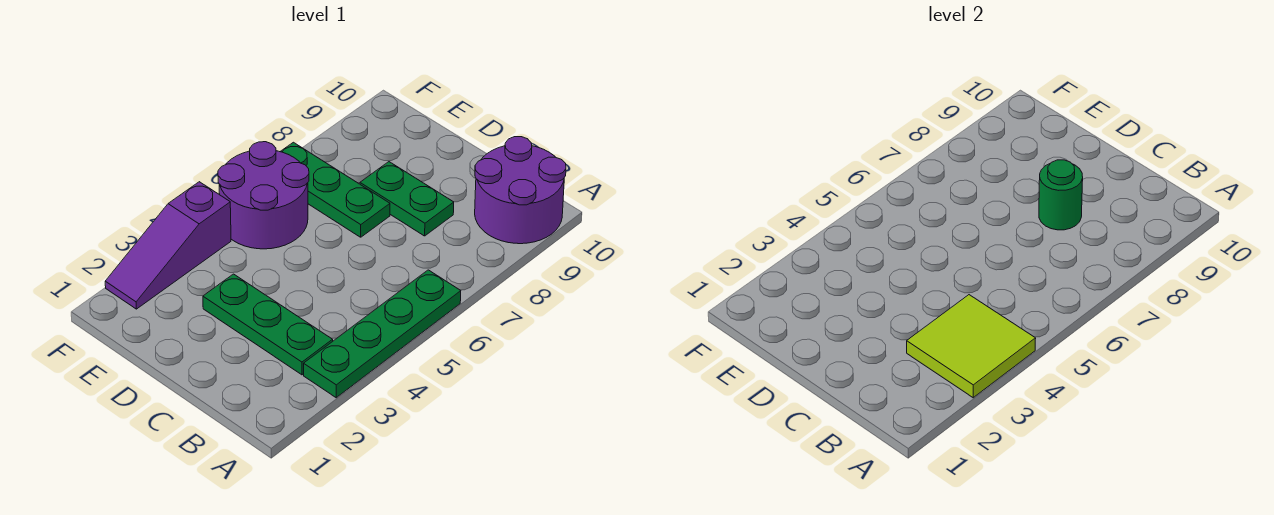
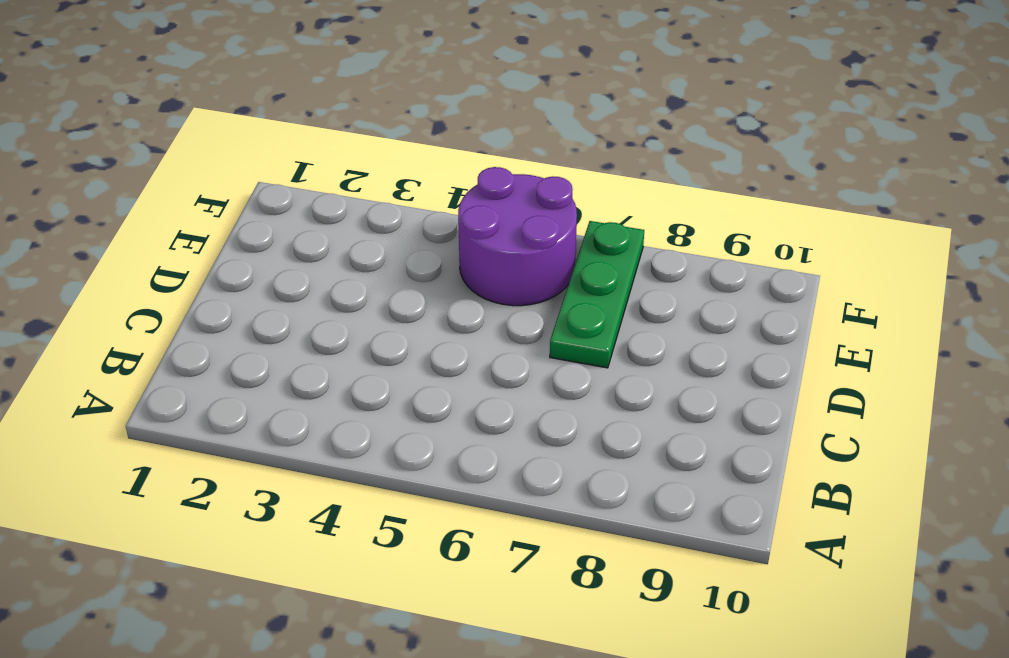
none -> green 1x4 plate [304,270,461,398]
none -> purple 2x2 round brick [475,137,566,244]

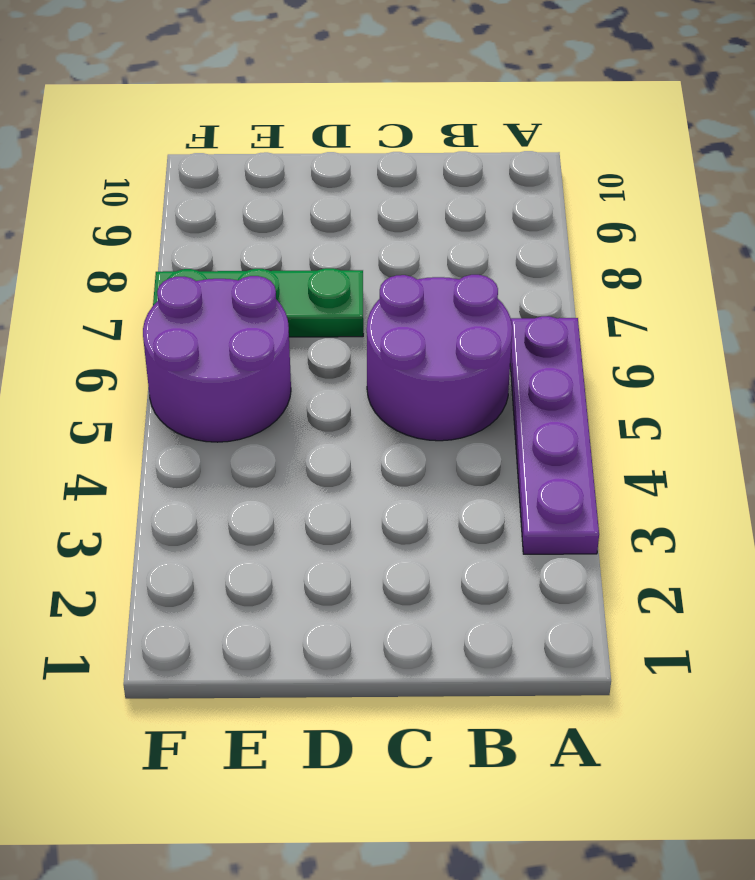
purple 1x4 plate [510,316,599,554] -> green 1x4 plate [304,270,461,398]
purple 2x2 round brick [367,275,512,441] -> purple 2x2 round brick moved to [475,137,566,244]
none -> green 1x3 plate [203,274,333,375]
none -> green 1x2 plate [360,162,454,236]

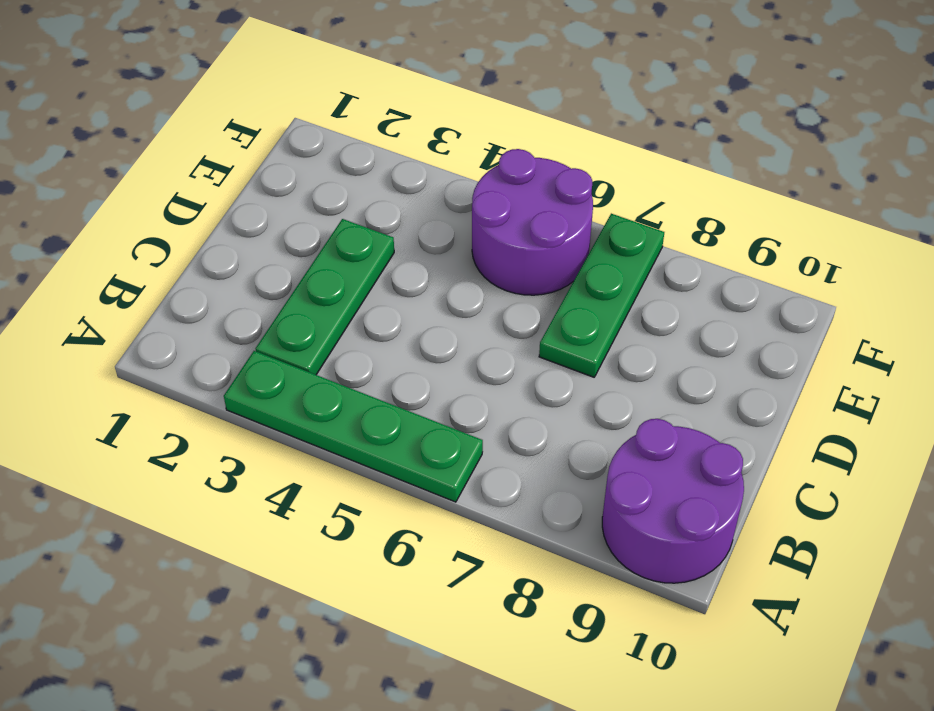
none -> green 1x2 plate [360,162,454,236]
none -> purple 1x3 slope [105,182,231,309]

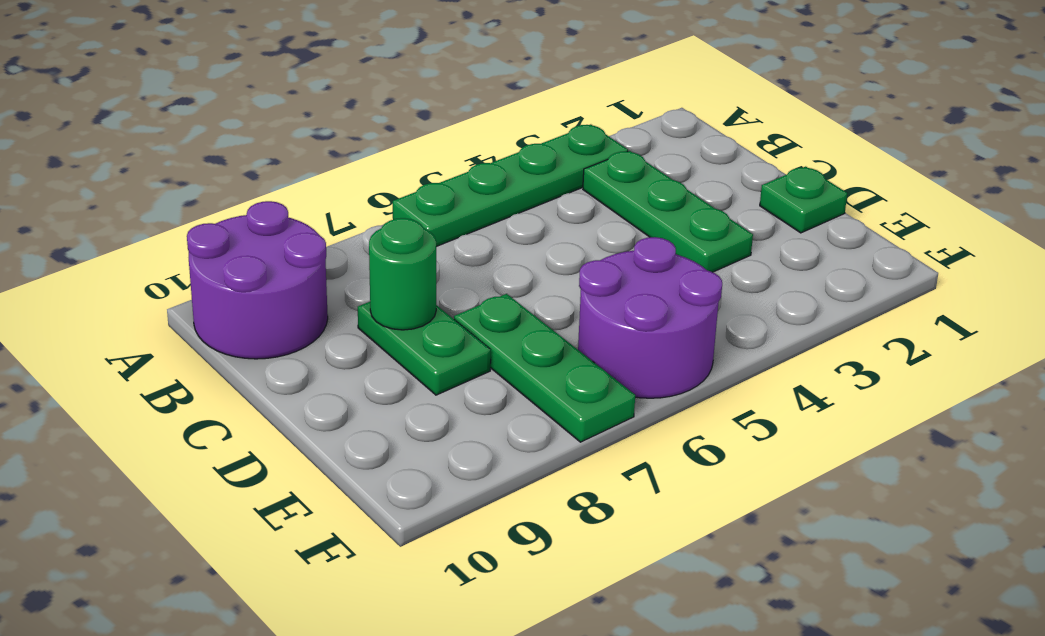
green 1x1 plate [760,167,847,233] -> none
none -> purple 1x3 slope [105,182,231,309]
none -> lime 2x2 tile [907,295,1036,398]

